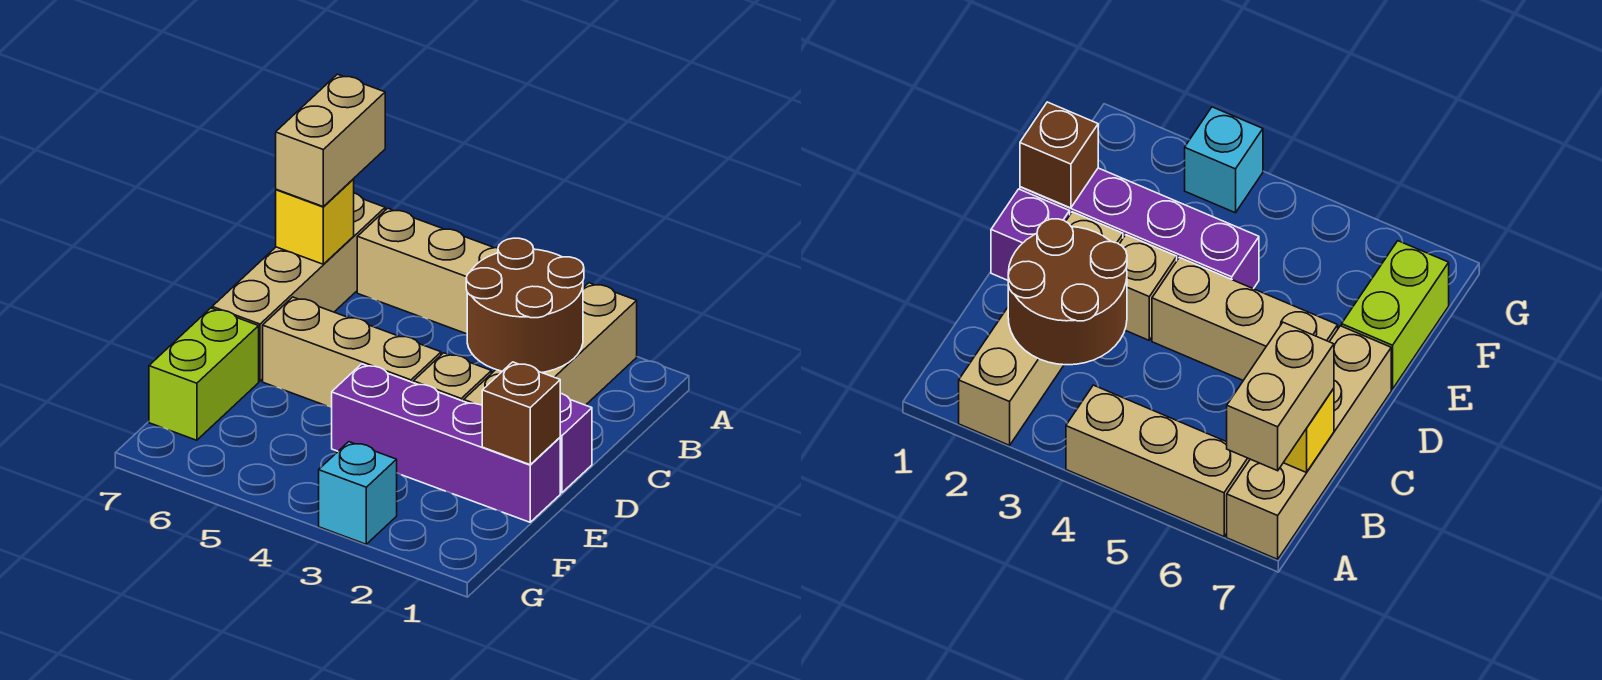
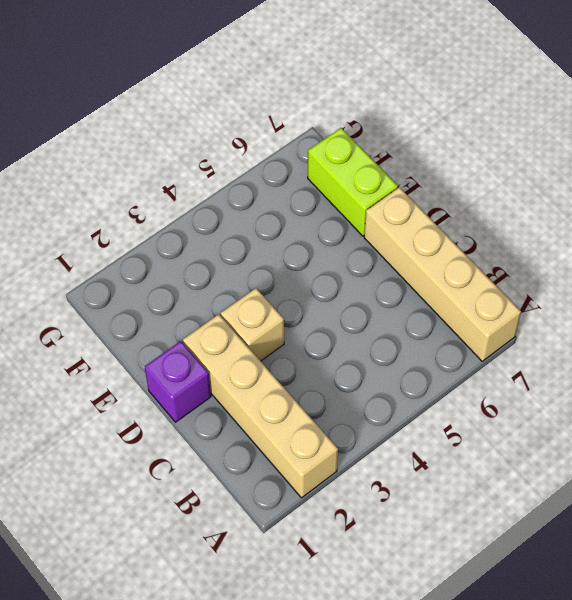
none -> tan 1x3 brick [357,208,498,334]
none -> tan 1x3 brick [263,297,441,408]
none -> purple 1x4 brick [332,364,560,522]

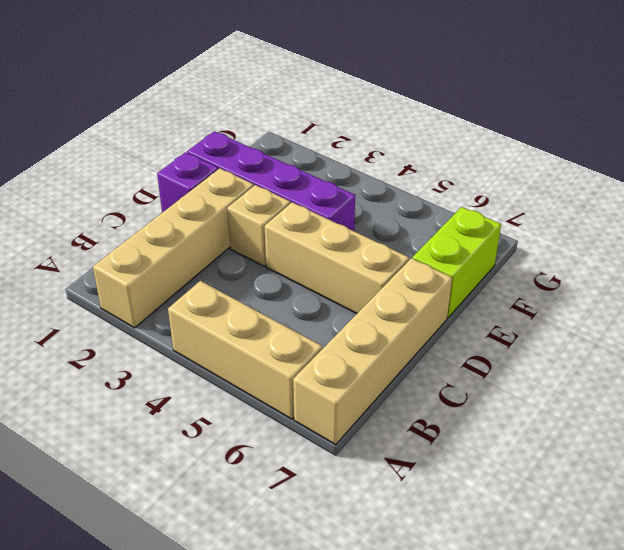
none -> cyan 1x1 brick [319,442,397,544]
none -> brown 2x2 round brick [466,238,584,373]
none -> yellow 1x1 brick [276,180,354,264]

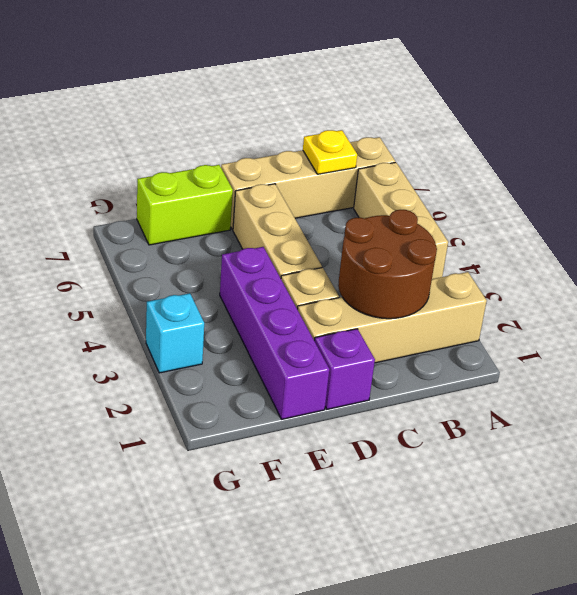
yellow 1x1 plate [303,130,357,174] -> yellow 1x1 brick [276,180,354,264]
none -> brown 1x1 brick [482,362,560,465]
none -> tan 1x2 brick [276,74,385,206]

